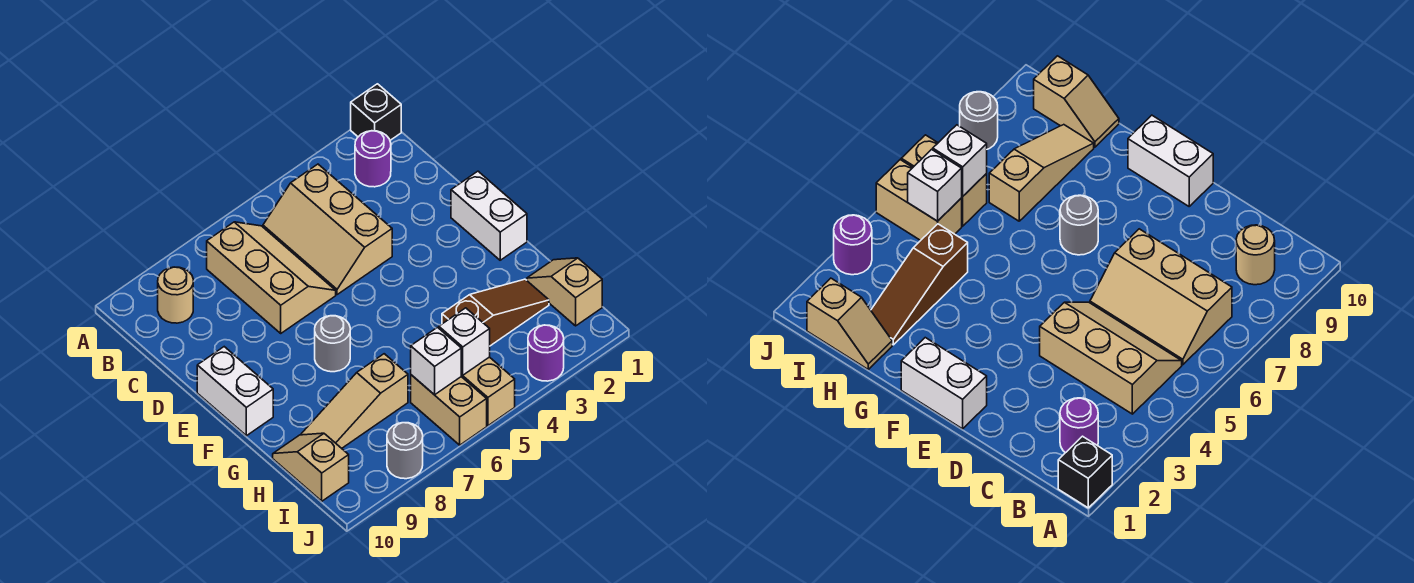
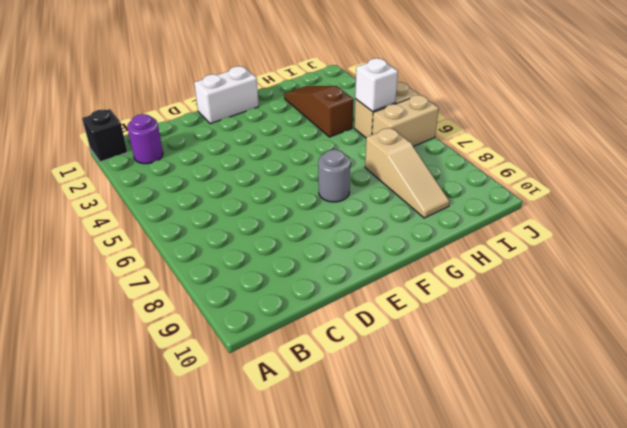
none -> tan 2x3 slope [263,164,392,295]
none -> tan 2x3 slope [207,222,336,333]
none -> tan 1x1 round brick [158,267,193,323]

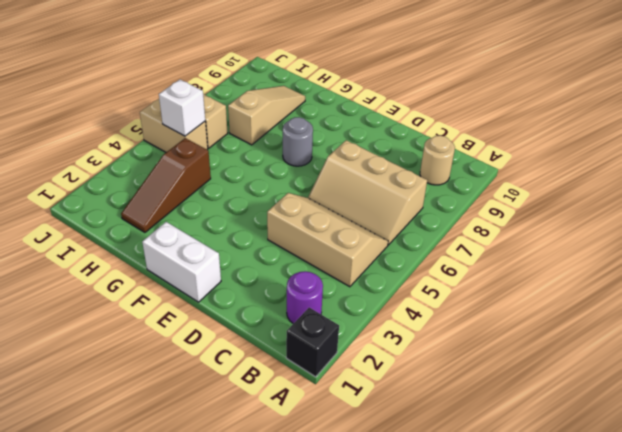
none -> white 1x2 brick [197,347,273,436]
none -> tan 1x2 slope [527,258,602,326]
none -> tan 1x2 slope [273,433,349,501]

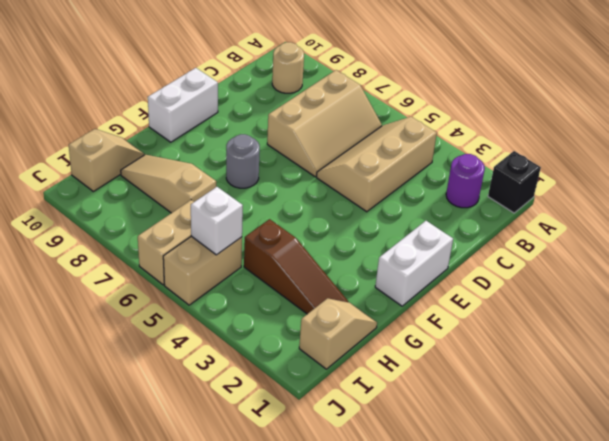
none -> purple 1x1 round brick [528,325,564,381]
none -> grey 1x1 round brick [387,423,423,479]
none -> white 1x1 brick [411,328,461,395]

